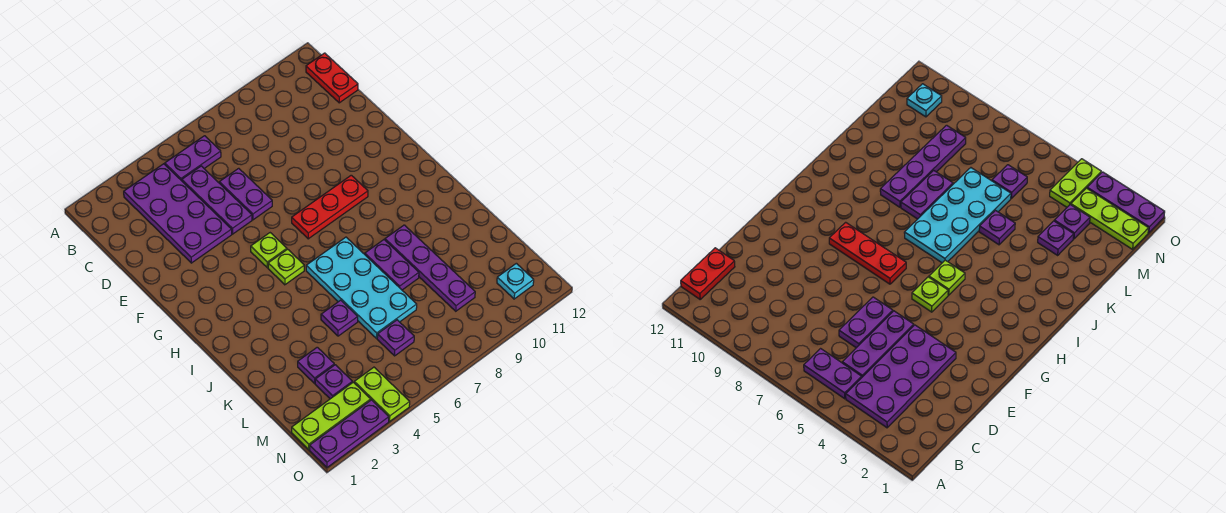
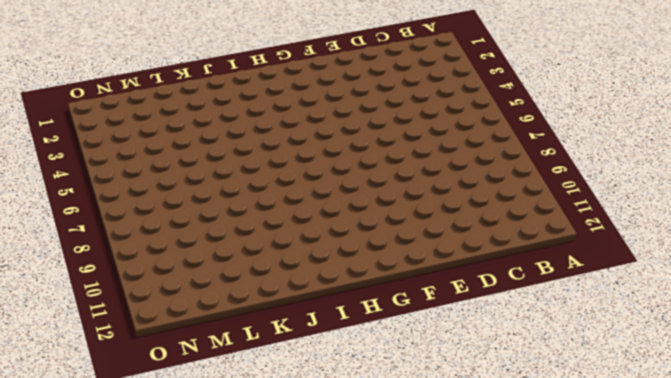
none -> purple 2x4 plate [124,164,232,263]
none -> purple 1x2 plate [165,136,221,181]
none -> red 1x2 plate [306,53,358,103]

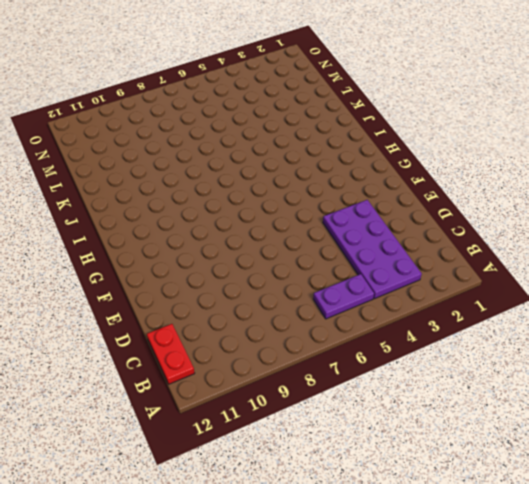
none -> purple 1x3 plate [182,166,252,234]
none -> purple 1x2 plate [219,168,272,220]
none -> lime 1x1 plate [251,233,287,268]

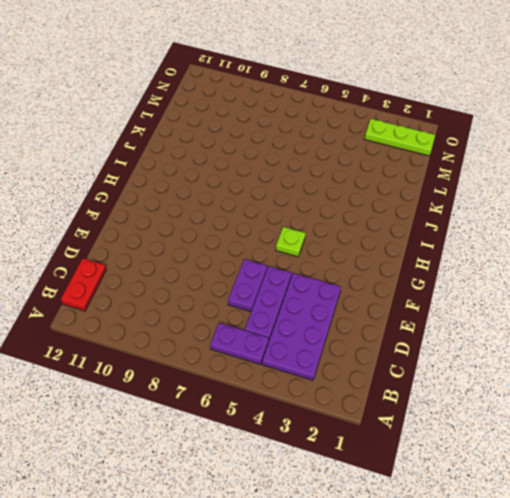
none -> red 1x3 plate [292,175,368,239]
none -> lime 1x1 plate [268,249,304,285]
none -> cyan 2x4 plate [306,237,417,338]

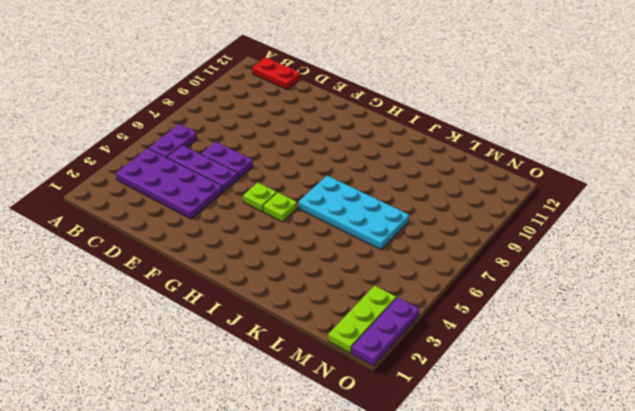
none -> red 1x3 plate [292,175,368,239]
none -> purple 1x2 plate [365,240,419,290]
none -> purple 1x4 plate [385,225,475,311]

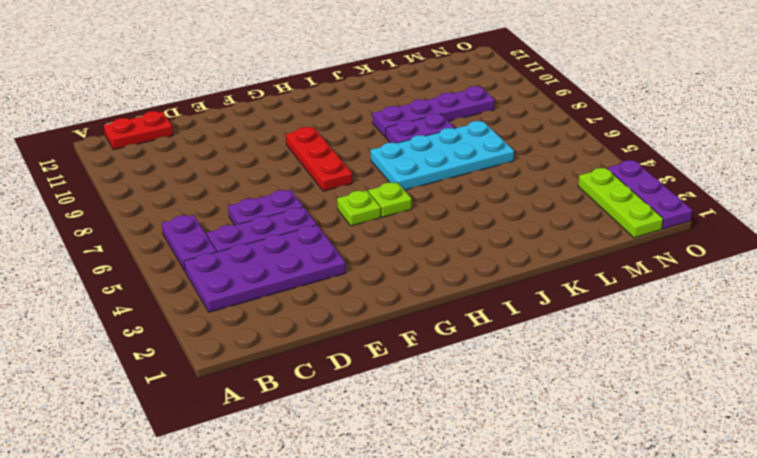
none -> purple 1x1 plate [321,300,358,336]
none -> purple 1x1 plate [298,347,334,383]
none -> purple 1x1 plate [315,365,352,399]

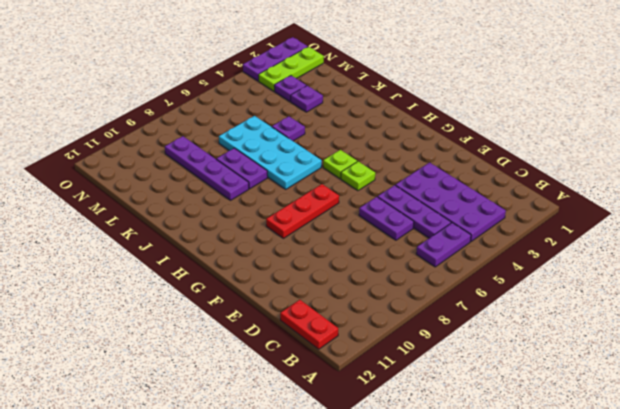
none -> purple 1x1 plate [377,320,414,356]
none -> lime 1x2 plate [354,367,410,421]
none -> cyan 1x1 plate [497,263,534,299]

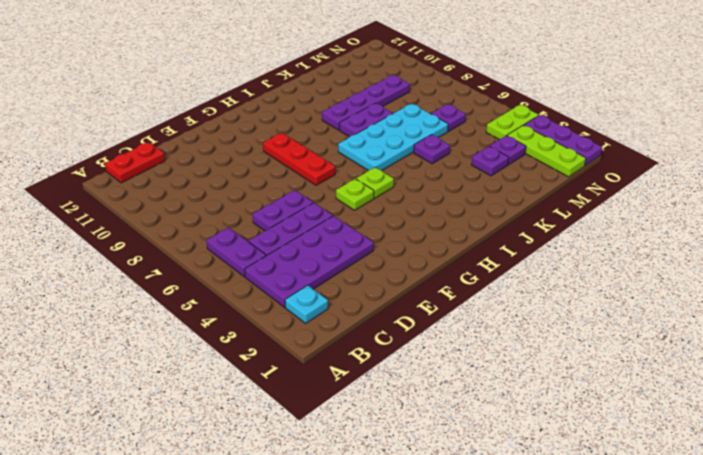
cyan 1x1 plate [285,285,328,323] -> cyan 1x1 plate moved to [497,263,534,299]

